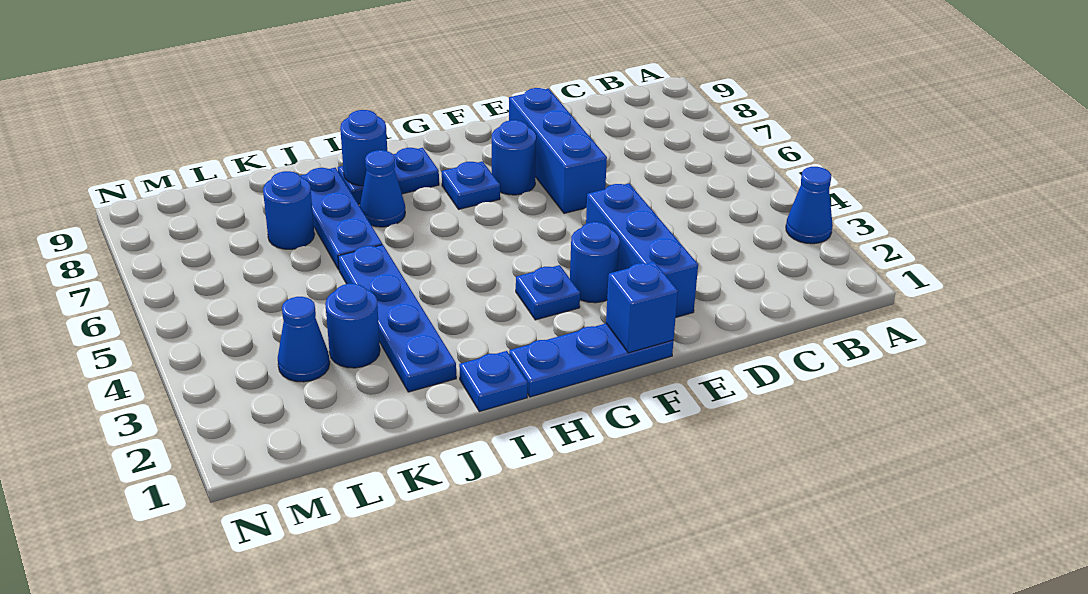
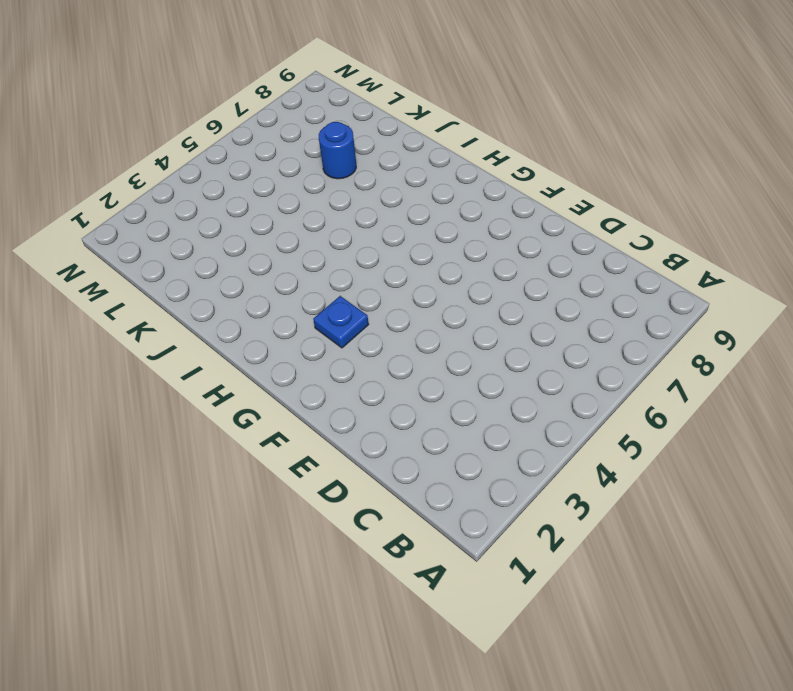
none -> blue 1x1 cone [786,167,833,244]
none -> blue 1x3 brick [586,184,698,317]
none -> blue 1x3 brick [509,88,607,213]

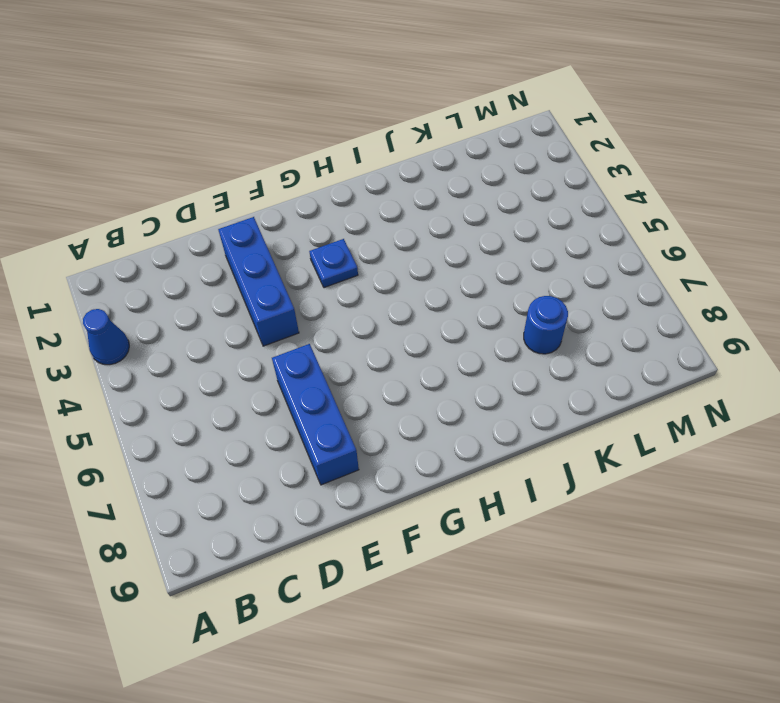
none -> blue 1x3 plate [509,324,673,397]
none -> blue 1x1 round brick [570,222,620,303]
none -> blue 1x1 round brick [492,120,536,195]

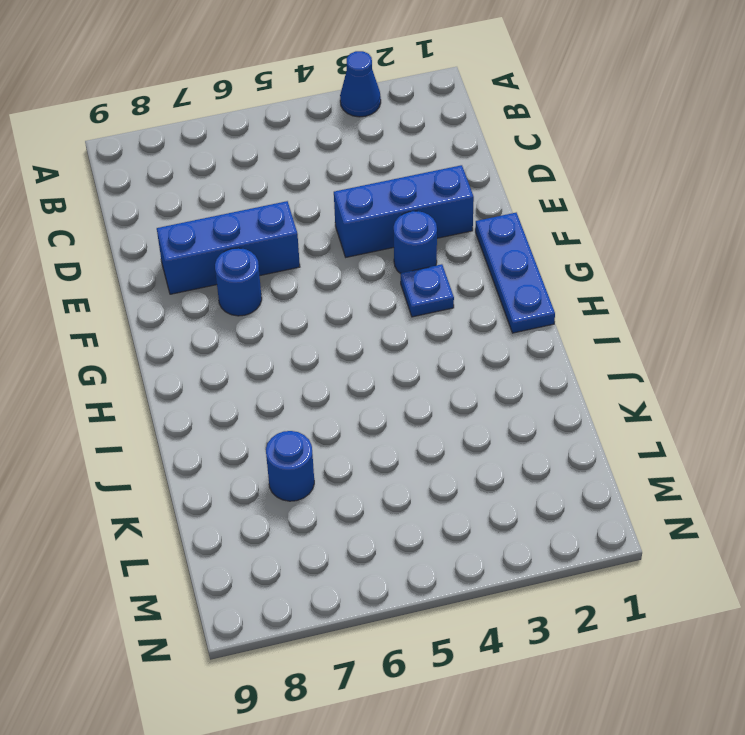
none -> blue 1x1 plate [442,161,500,209]
none -> blue 1x2 plate [338,148,439,204]
none -> blue 1x1 plate [459,351,528,412]

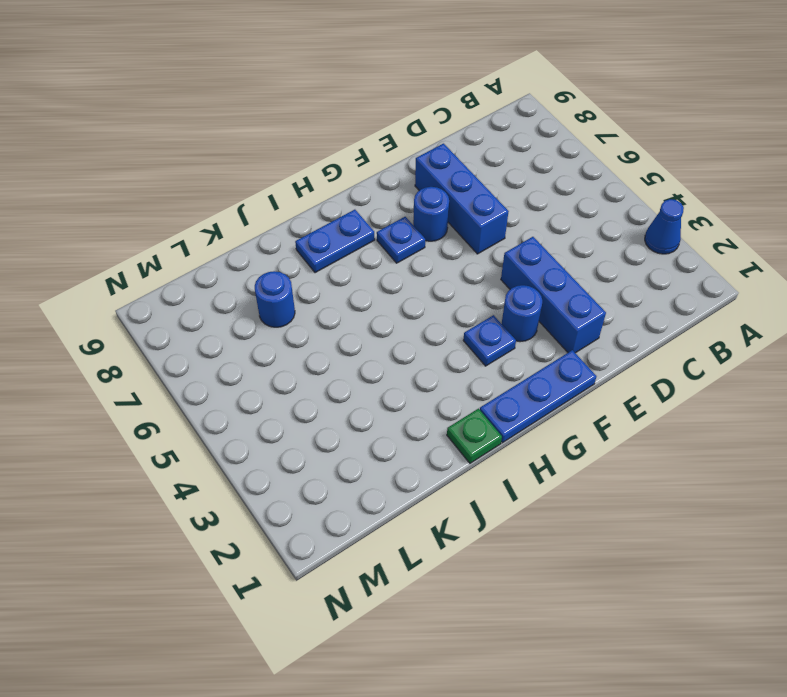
green 1x1 plate [447,409,502,463] -> blue 1x1 plate [459,351,528,412]
none -> blue 1x1 cone [360,150,405,227]
none -> blue 1x4 plate [338,245,456,392]
none -> blue 1x3 plate [300,168,382,270]

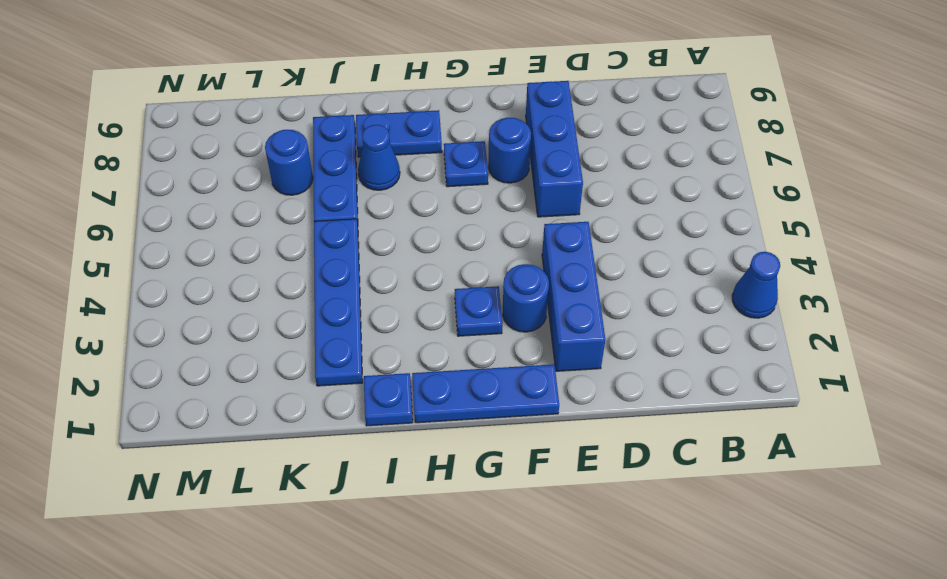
none -> blue 1x1 round brick [325,284,380,368]
none -> blue 1x1 cone [278,297,330,382]
none -> blue 1x1 brick [606,262,678,353]

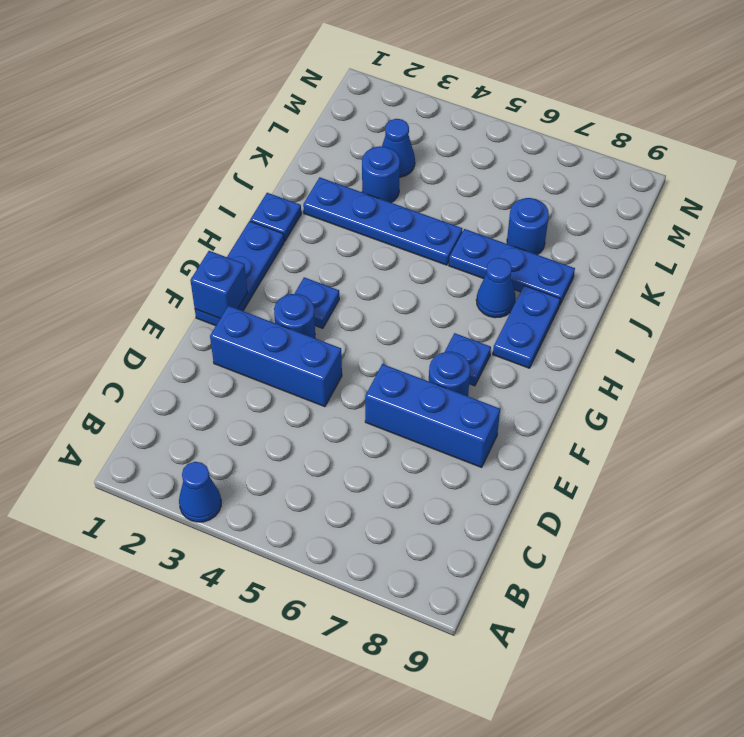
none -> blue 1x1 round brick [340,110,387,186]

